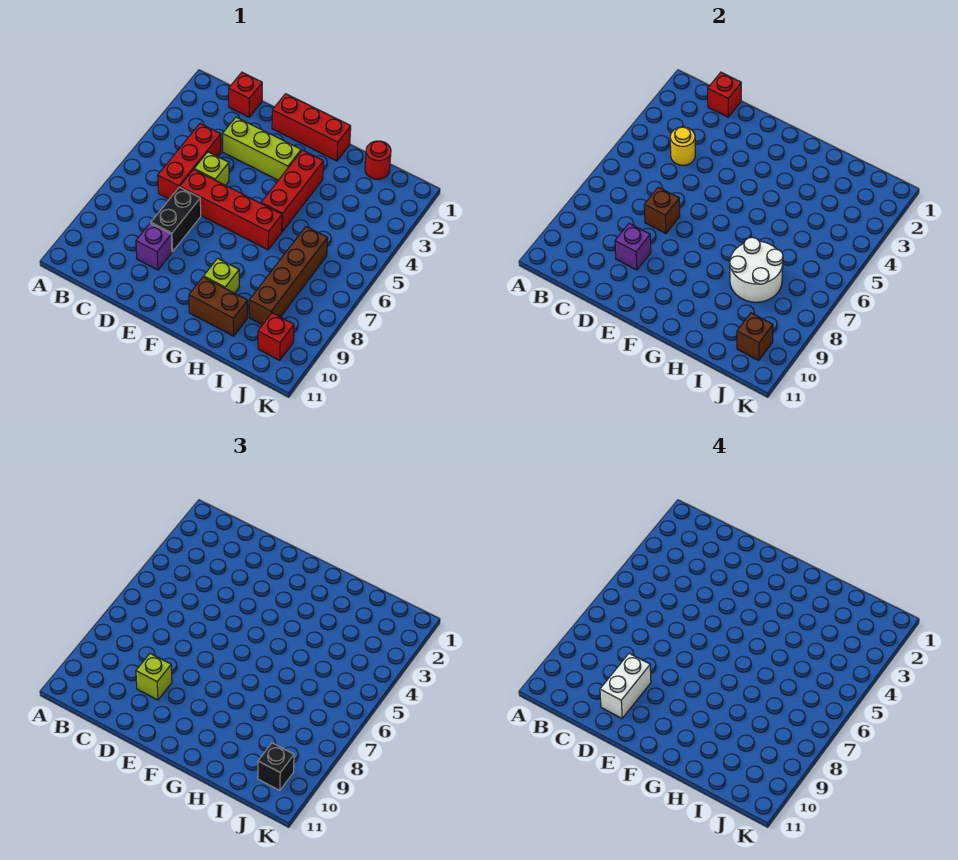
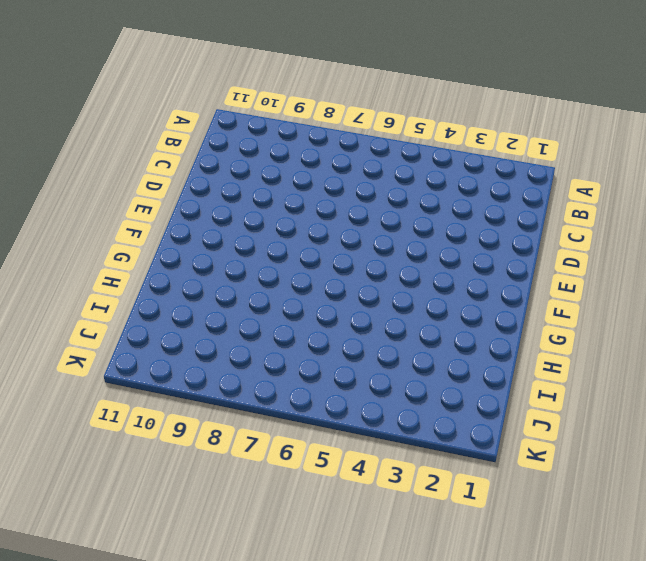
none -> red 1x1 brick [229,72,262,117]
none -> red 1x3 brick [158,124,221,199]
none -> lime 1x3 brick [223,117,301,180]

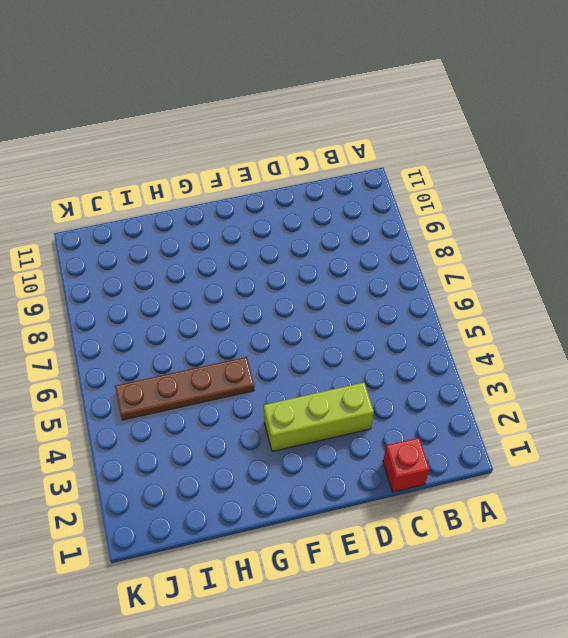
brown 1x4 plate [115,357,254,420] -> red 1x3 brick [261,150,324,232]
none -> red 1x3 brick [158,124,221,199]
none -> lime 1x1 brick [194,152,229,185]
none -> red 1x4 brick [180,169,282,250]

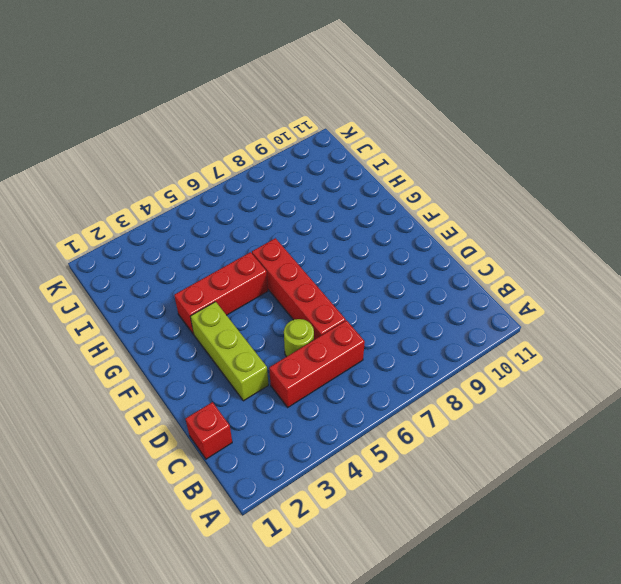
lime 1x1 round brick [284,319,314,357] -> lime 1x1 brick [194,152,229,185]
none -> black 1x2 brick [151,187,201,252]
none -> purple 1x1 brick [136,223,172,270]
none -> red 1x3 brick [272,94,351,161]

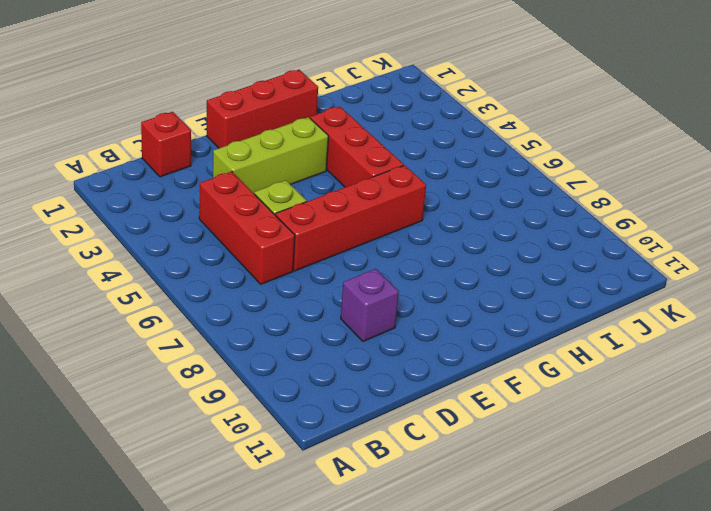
none -> black 1x2 brick [151,187,201,252]
none -> lime 1x1 brick [204,258,239,293]
none -> brown 1x2 brick [189,277,248,336]

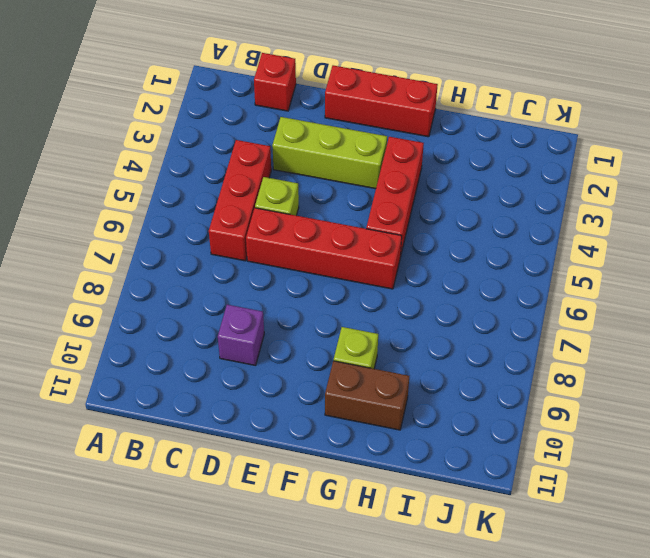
none -> black 1x2 brick [151,187,201,252]
none -> red 1x1 round brick [365,141,391,179]
none -> brown 1x4 brick [249,227,328,325]

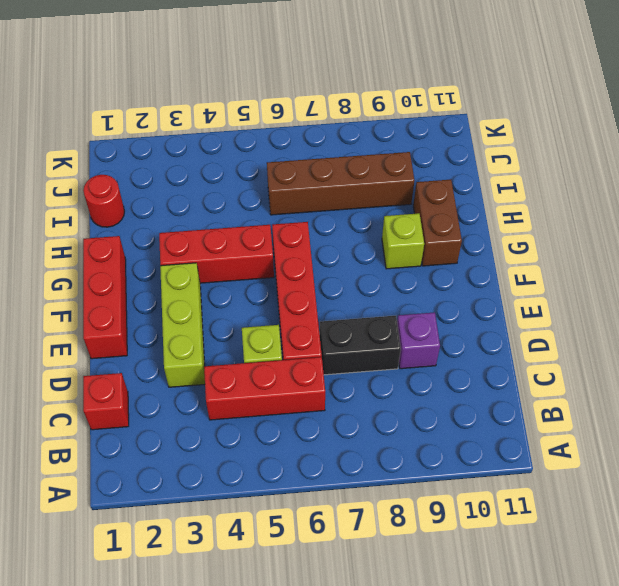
none -> red 1x1 brick [258,313,294,360]
none -> red 1x1 brick [708,72,741,117]
none -> yellow 1x1 round brick [670,127,695,165]

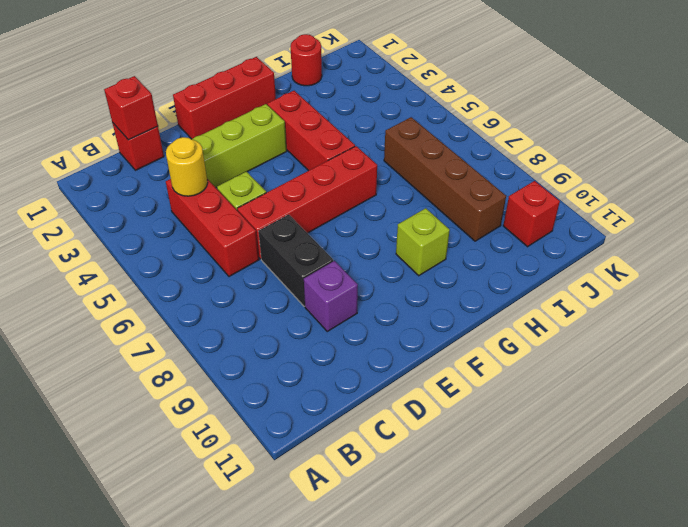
none -> brown 1x2 brick [189,277,248,336]
none -> brown 1x1 brick [644,187,680,233]
none -> purple 1x1 brick [615,223,651,270]

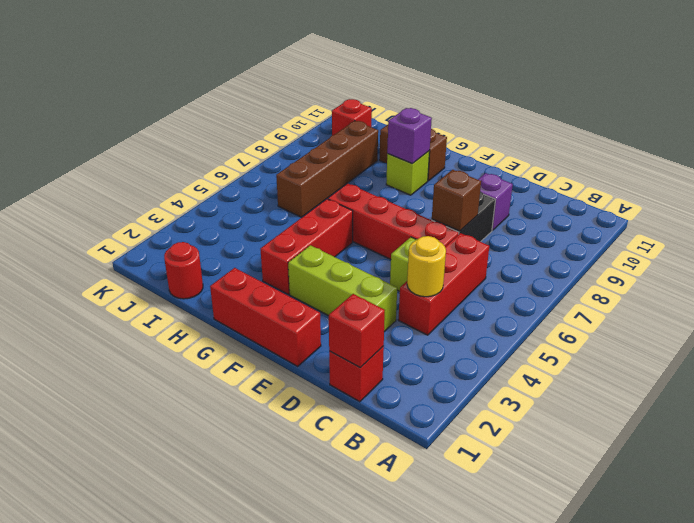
purple 1x1 brick [387,108,432,164] -> purple 1x1 brick moved to [615,223,651,270]
none -> white 2x2 round brick [730,237,783,302]
none -> brown 1x1 brick [737,313,773,360]
none -> lime 1x1 brick [136,653,172,700]

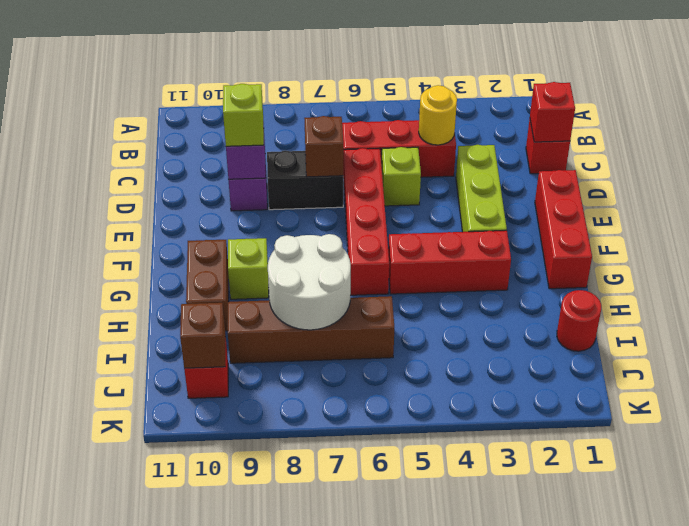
none -> black 1x1 brick [258,743,294,790]
none -> white 1x2 brick [600,653,651,718]

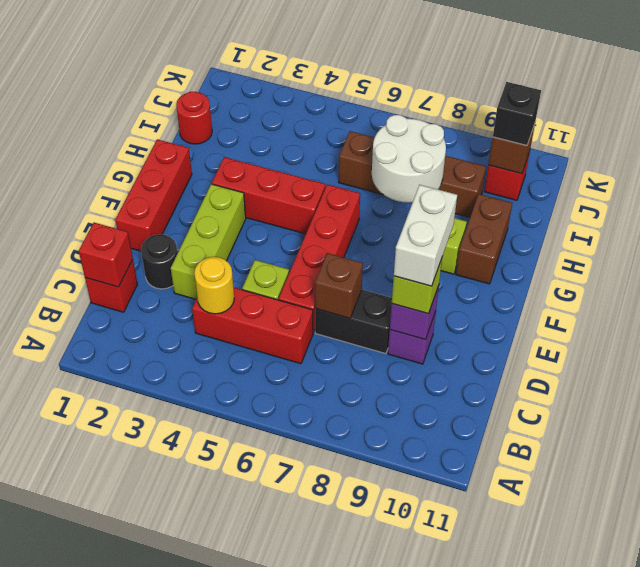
black 1x1 round brick [141,234,178,289] -> none
white 1x2 brick [394,185,457,286] -> white 1x2 brick turned to [600,653,651,718]

